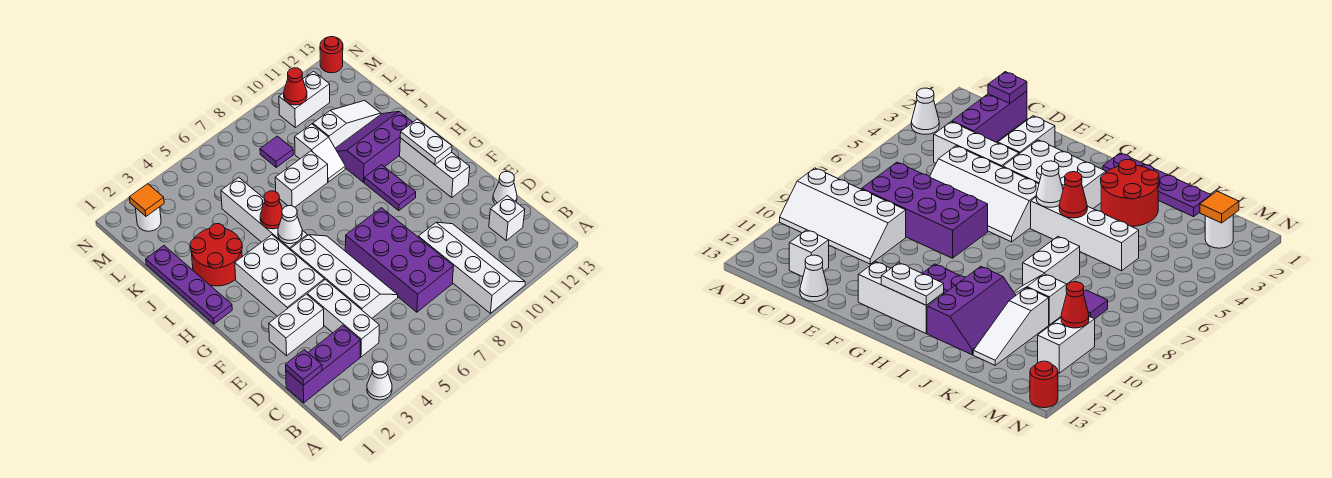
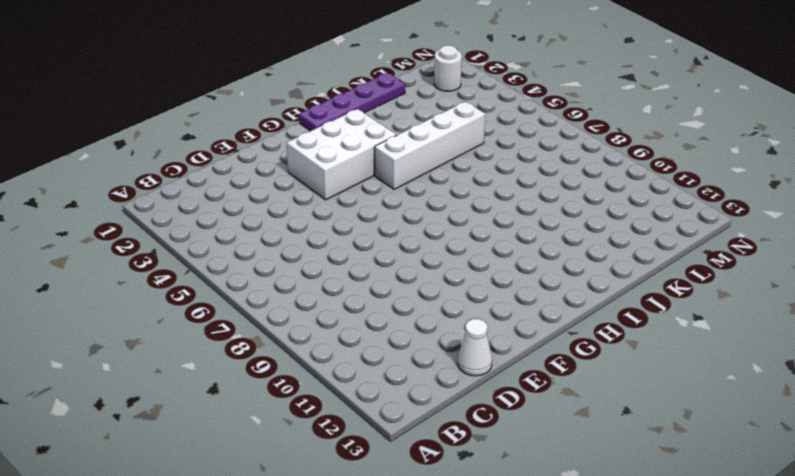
none -> white 1x1 cone [367,362,392,400]
none -> white 2x4 slope [418,222,525,313]
none -> purple 1x3 brick [286,325,361,403]

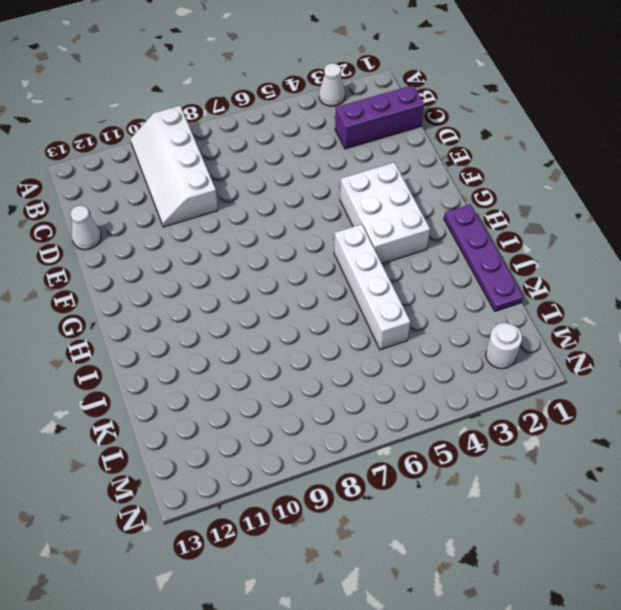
none -> white 1x3 brick [307,280,379,357]
none -> purple 2x4 brick [345,208,454,312]
none -> white 1x1 brick [489,196,525,240]

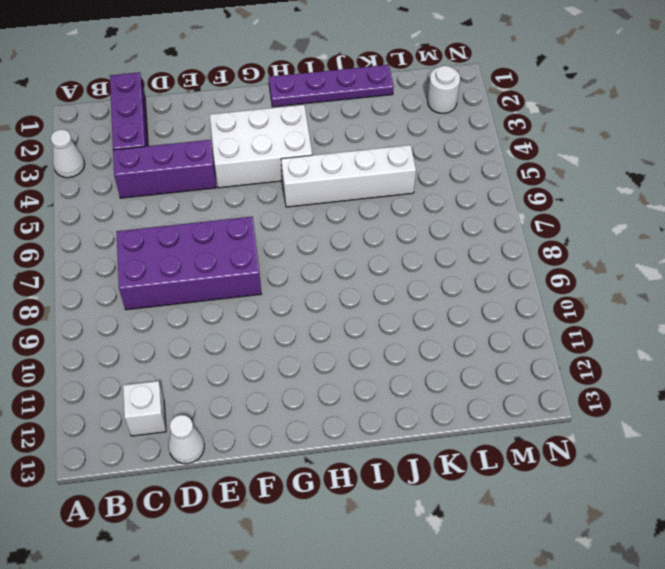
purple 1x3 brick [113,140,216,198] -> white 1x3 brick [307,280,379,357]
none -> white 2x4 slope [418,222,525,313]
none -> white 2x4 slope [290,235,398,318]
none -> white 1x2 brick [269,294,324,356]

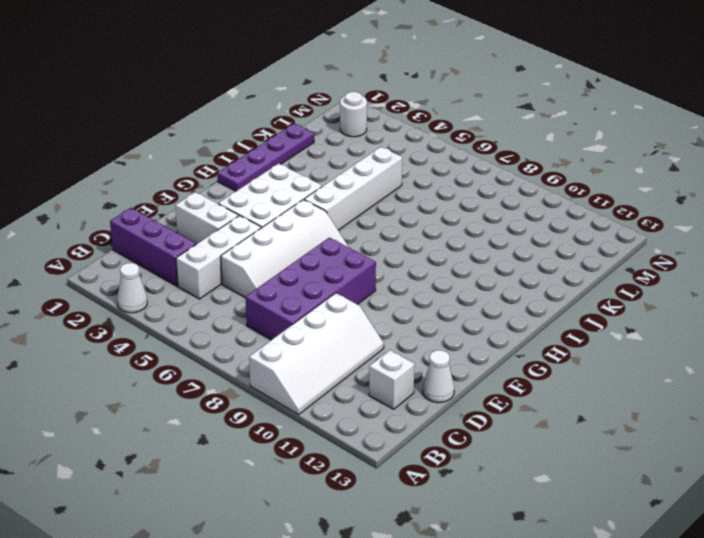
none -> white 1x3 brick [400,138,470,197]
none -> purple 1x2 plate [364,165,416,210]
none -> red 2x2 round brick [190,224,242,286]

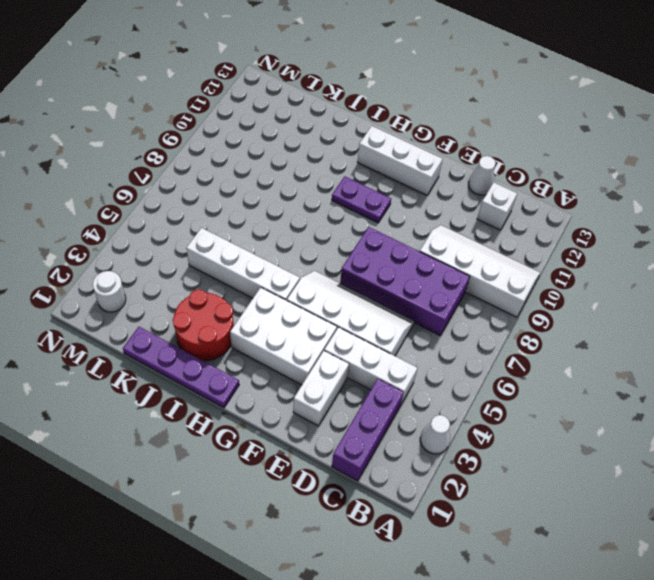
none -> purple 2x3 slope [335,111,413,182]
none -> white 1x2 brick [275,151,328,207]
none -> white 1x2 slope [295,124,345,182]

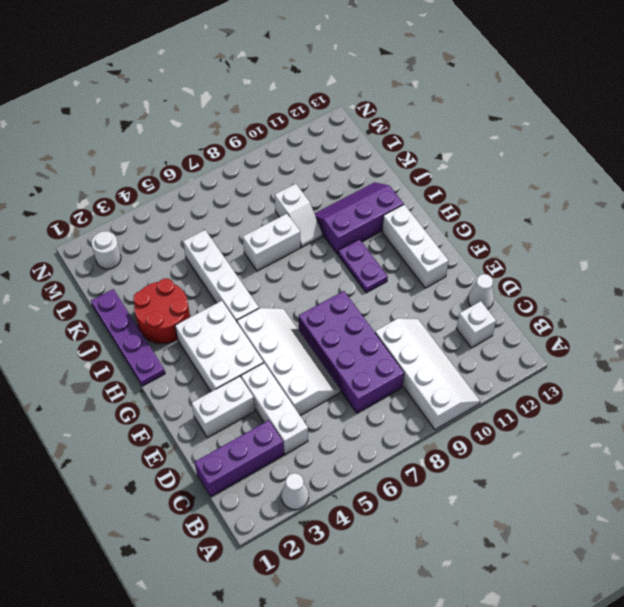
none -> white 1x3 slope [313,100,381,148]
none -> purple 1x1 tile [260,136,293,167]
none -> white 1x2 brick [279,71,330,127]

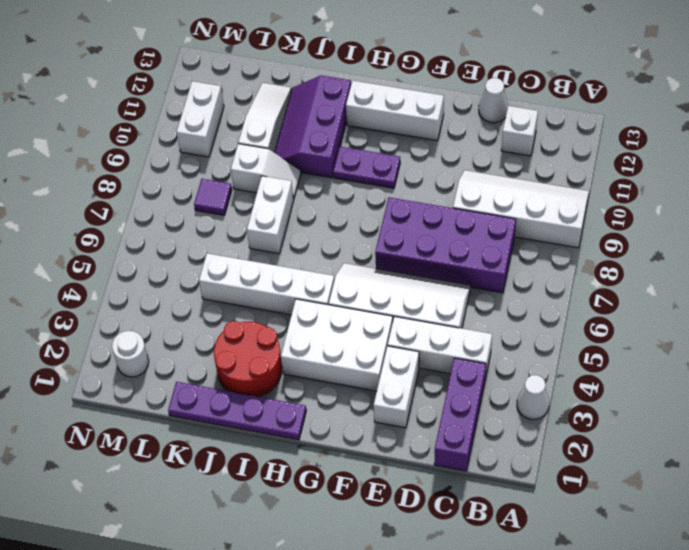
none -> red 1x1 round brick [320,37,343,73]
none -> purple 1x1 plate [286,350,322,385]
none -> white 1x2 plate [400,119,452,165]

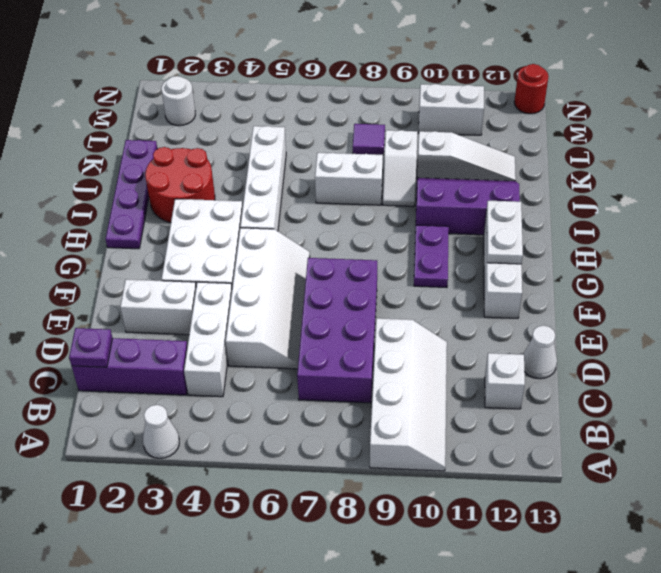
none -> white 1x1 cone [278,206,302,244]
none -> red 1x1 cone [260,191,282,229]
none -> orange 1x1 tile [129,184,164,216]

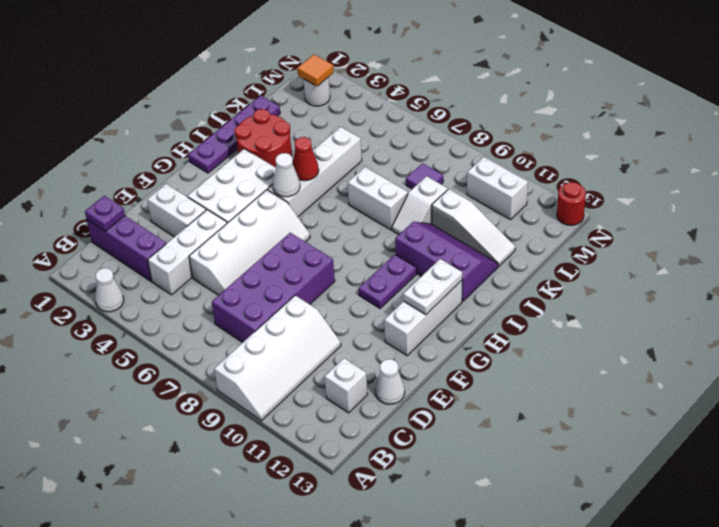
none -> red 1x1 cone [284,68,307,105]

